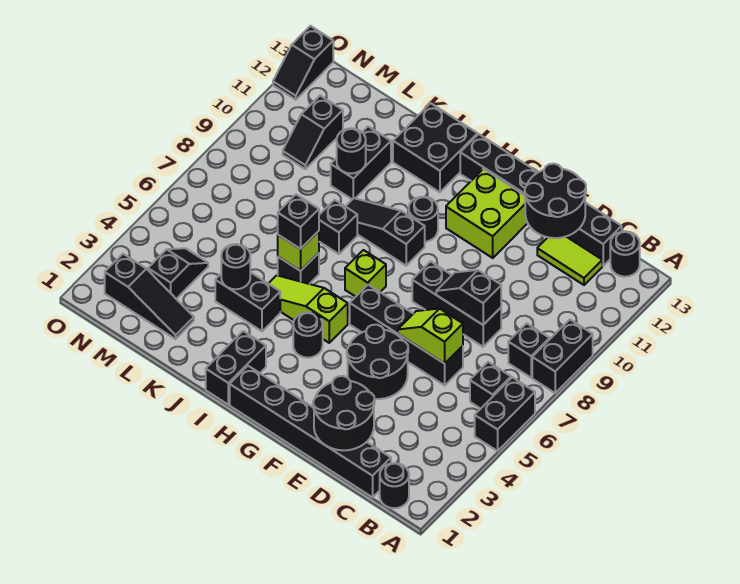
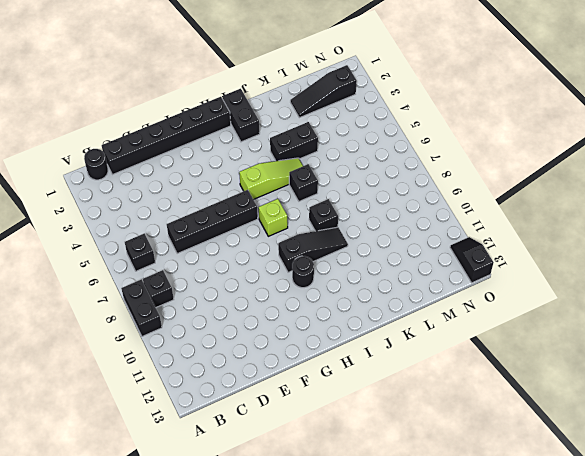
none -> black 1x2 brick [475,377,535,451]
none -> black 1x1 round brick [610,231,640,277]
none -> lime 1x2 tile [537,237,602,285]
none -> black 1x6 brick [460,134,622,266]

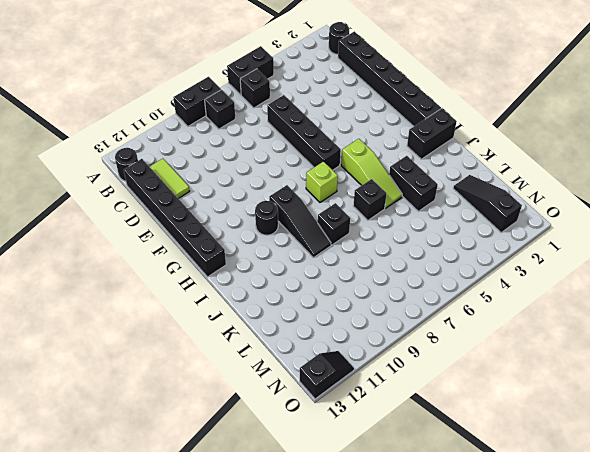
none -> black 1x3 brick [412,262,501,347]
none -> black 2x2 round brick [347,325,408,399]
none -> lime 2x2 brick [446,169,527,258]
none -> black 1x1 round brick [293,312,323,358]

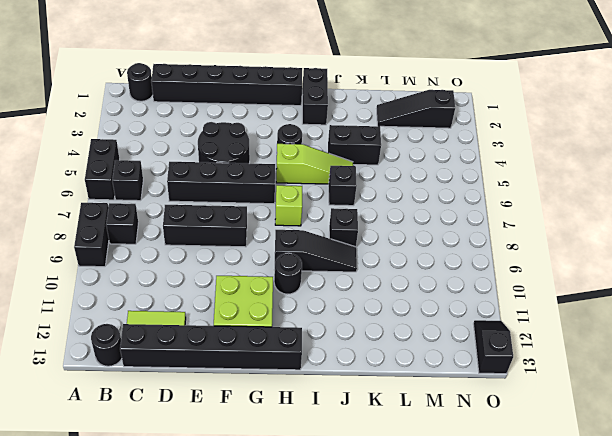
none -> black 2x2 brick [393,103,477,192]
none -> black 1x2 brick [331,126,391,199]
none -> black 1x2 slope [148,248,208,299]
none -> black 1x2 slope [283,96,343,169]

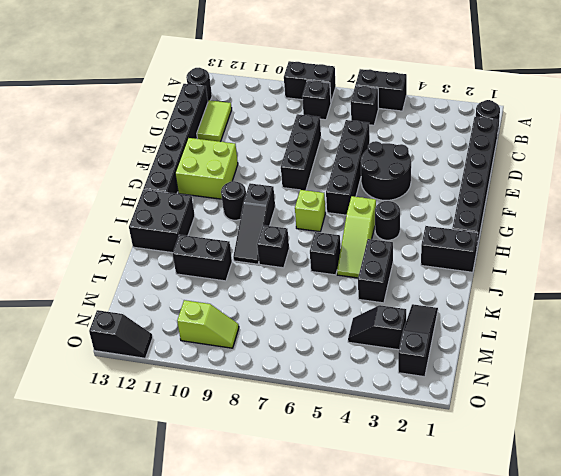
lime 1x2 slope [177,300,239,348] -> lime 1x2 slope turned to [398,309,463,364]
none -> black 1x2 slope [283,96,343,169]
none -> black 2x2 round brick [313,376,375,450]
none -> black 1x2 slope [436,270,501,325]
none -> black 2x2 round brick [525,164,586,238]

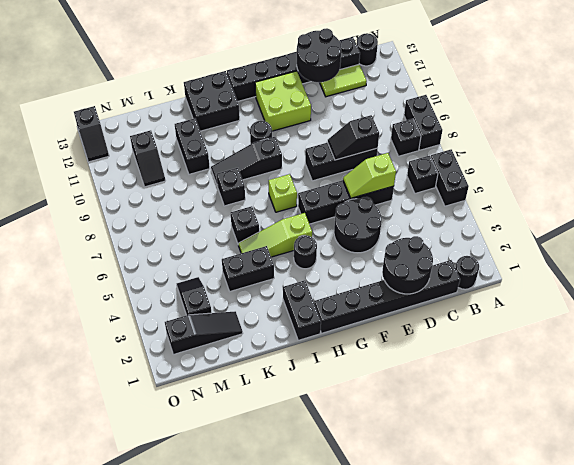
none -> lime 1x1 brick [278,231,319,271]
none -> black 1x1 round brick [221,244,250,289]
none -> black 1x1 round brick [337,128,366,174]
none -> black 1x1 brick [278,194,319,249]

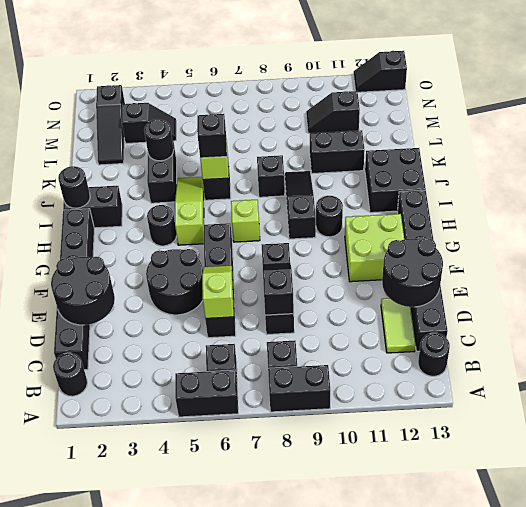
black 1x1 round brick [58,166,90,208] -> black 1x1 round brick moved to [337,128,366,174]

